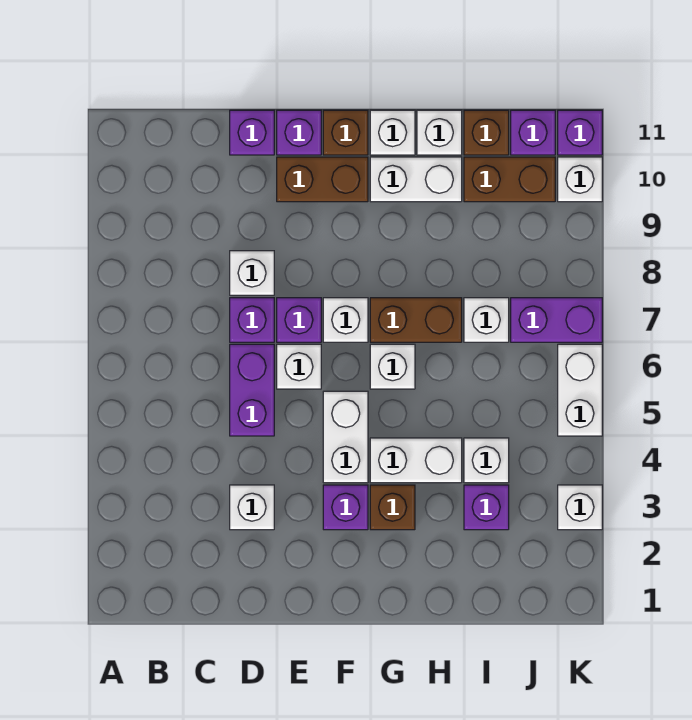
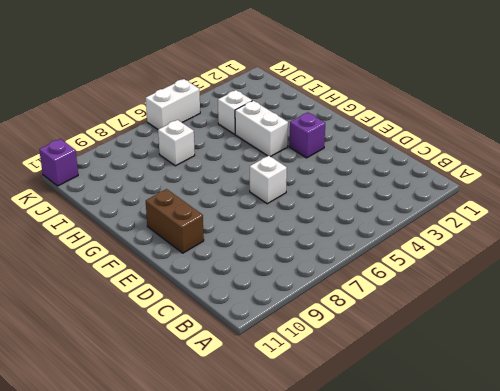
none -> white 1x1 brick [230,485,274,530]
none -> purple 1x2 brick [230,344,274,436]
none -> purple 1x1 brick [230,298,274,342]
none -> white 1x1 brick [230,251,274,295]

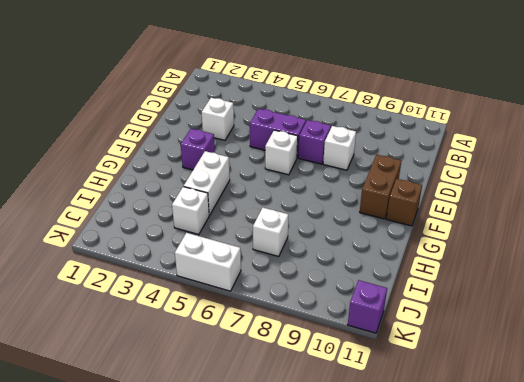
none -> purple 1x1 brick [230,110,274,155]
none -> purple 1x1 brick [277,298,321,342]
none -> purple 1x1 brick [277,110,321,155]
none -> white 1x2 brick [323,391,368,483]

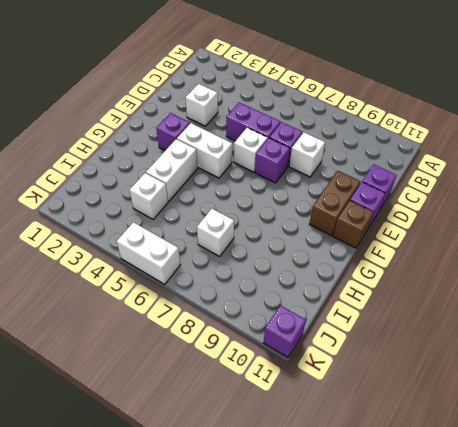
none -> white 1x1 brick [323,298,368,342]
none -> brown 1x1 brick [370,485,415,530]
none -> white 1x1 brick [370,344,415,389]
none -> brown 1x2 brick [370,298,462,342]

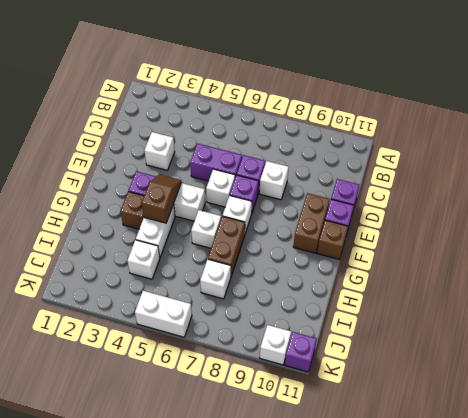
brown 1x2 slope [142,174,181,223] -> none
none -> white 1x2 brick [370,157,462,202]
none -> white 1x1 brick [370,110,415,155]
none -> white 1x1 brick [417,110,462,155]
none -> purple 1x1 brick [464,485,509,530]

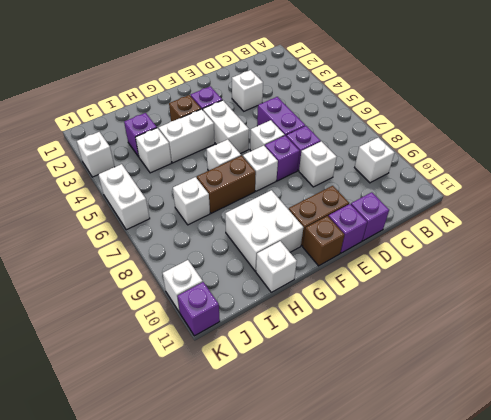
white 1x1 brick [355,137,395,183] -> white 1x1 brick moved to [370,110,415,155]
white 2x2 brick [225,190,304,271] -> white 1x2 brick [370,157,462,202]
none -> brown 1x2 brick [464,157,555,202]
none -> brown 1x1 brick [464,110,509,155]
none -> purple 1x2 brick [511,298,602,342]
none -> purple 1x1 brick [511,110,555,155]

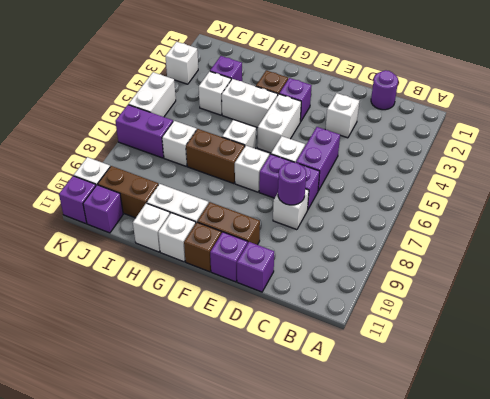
purple 1x1 round brick [371,70,398,110] -> none
purple 1x1 round brick [278,162,306,205] -> none
none -> brown 1x1 brick [464,110,509,155]

